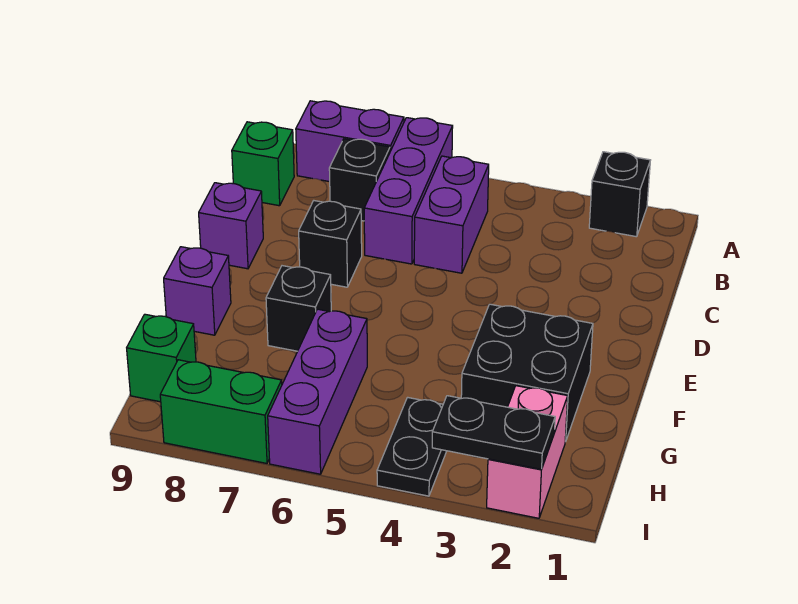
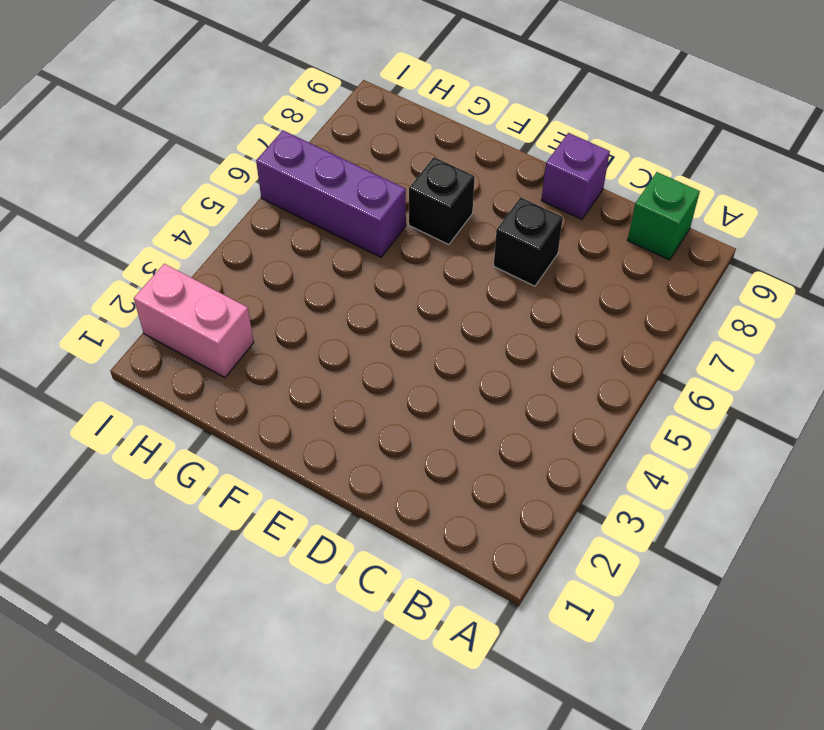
none -> black 1x1 brick [589,152,650,237]
none -> purple 1x3 brick [364,118,453,264]
none -> purple 1x2 brick [296,101,404,182]

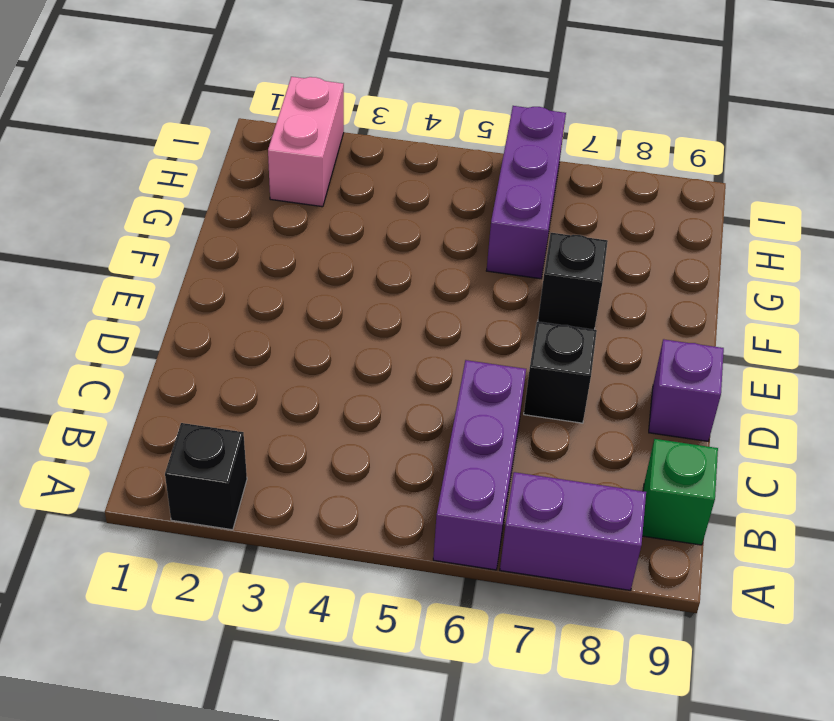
none -> purple 1x2 brick [414,156,489,273]
none -> black 1x1 brick [329,139,390,221]
none -> black 2x2 brick [461,304,593,442]

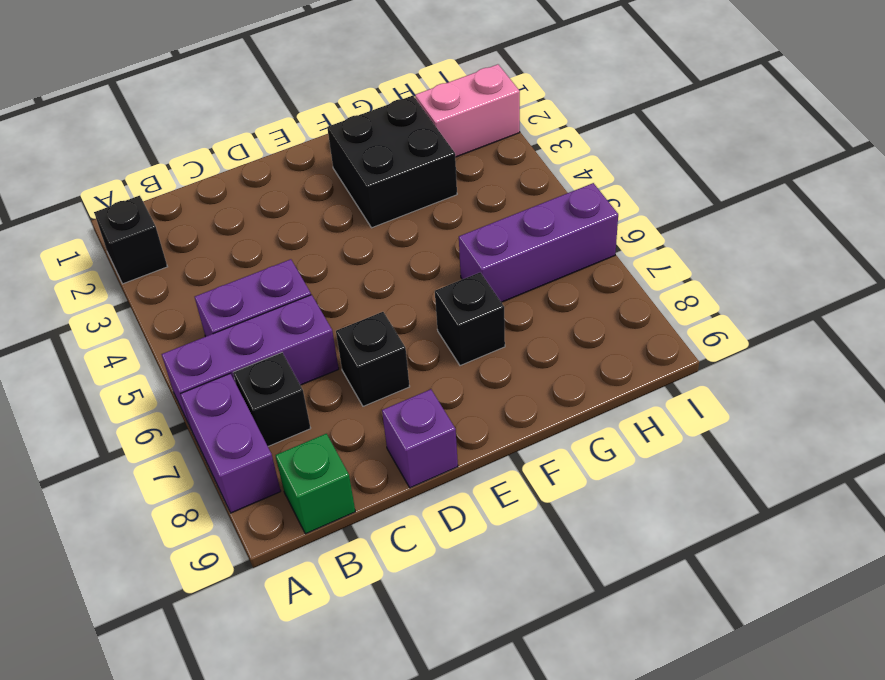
none -> purple 1x1 brick [164,247,231,335]
none -> black 1x2 plate [377,397,447,496]
none -> green 1x1 brick [127,314,196,402]

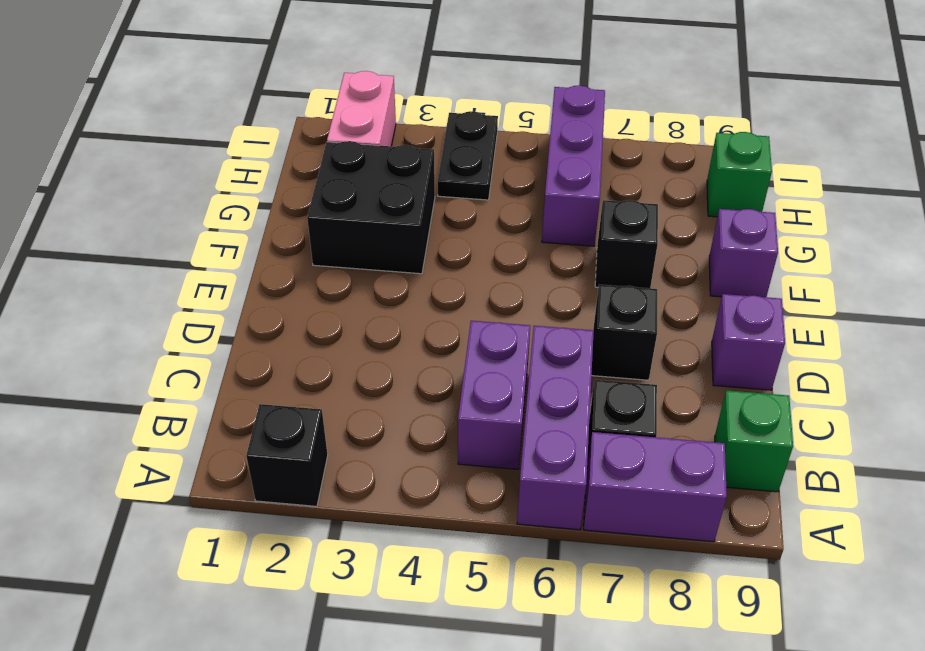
none -> green 1x2 brick [160,360,282,463]
none -> black 1x2 plate [432,396,555,470]

